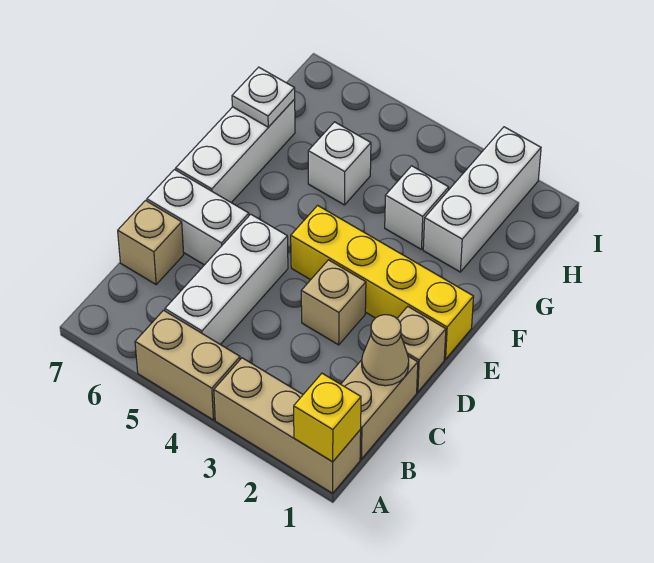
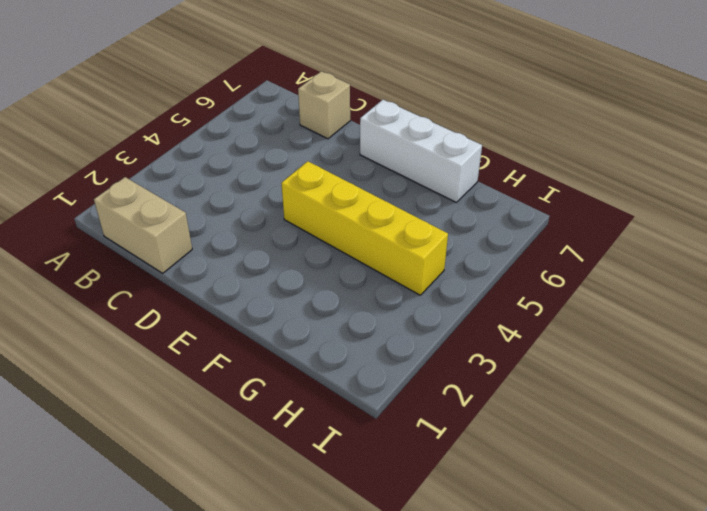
yellow 1x4 brick [281,161,448,295] -> yellow 1x4 brick turned to [291,206,474,359]
none -> tan 1x3 brick [214,358,361,493]
none -> tan 1x2 brick [135,310,240,420]
none -> white 1x3 brick [165,214,288,345]

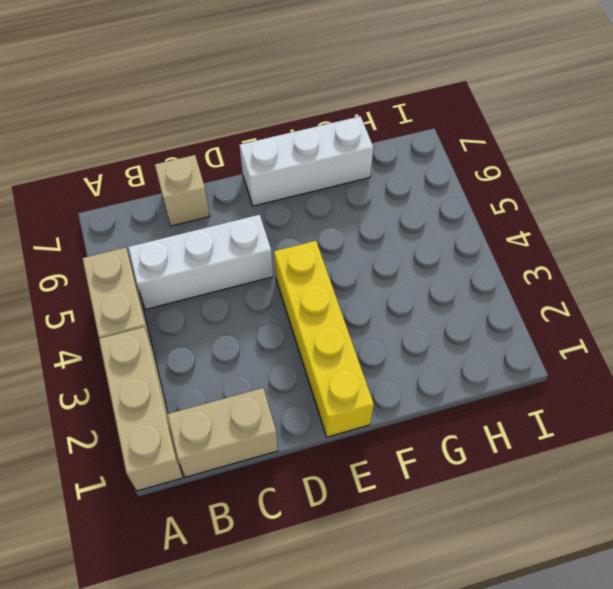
none -> tan 1x1 brick [397,306,446,392]
none -> tan 1x1 brick [301,260,366,345]
none -> white 1x2 brick [147,170,249,265]

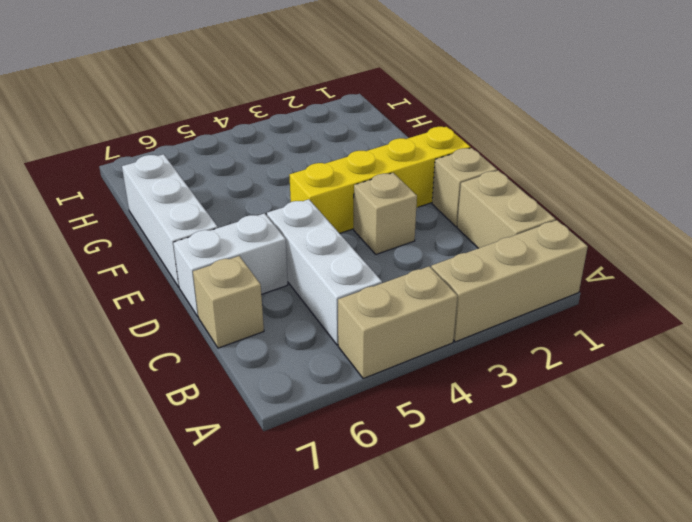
none -> white 1x3 brick [423,127,541,272]
none -> white 1x1 brick [385,166,449,249]
none -> white 1x1 brick [308,122,371,205]

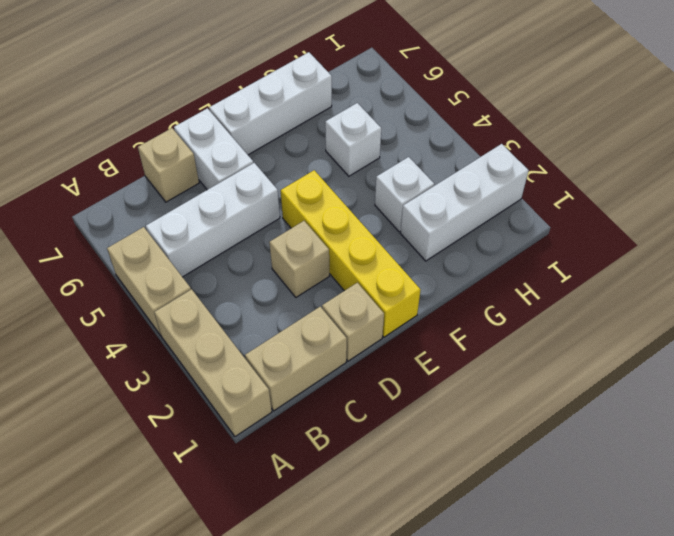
none -> yellow 1x1 brick [294,373,361,462]
none -> tan 1x1 cone [362,315,409,386]
none -> white 1x1 plate [232,67,295,127]

